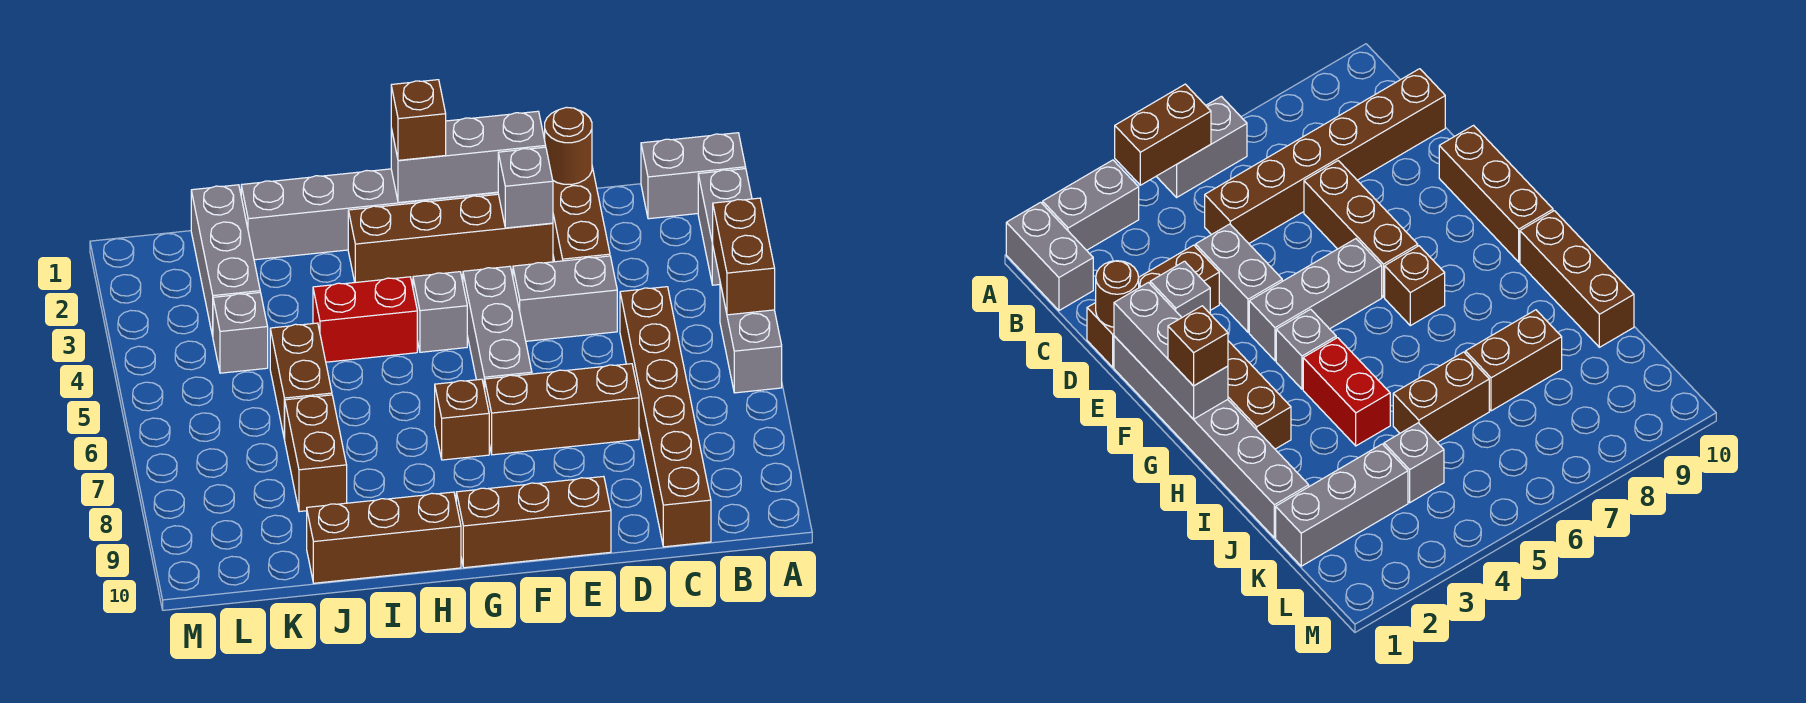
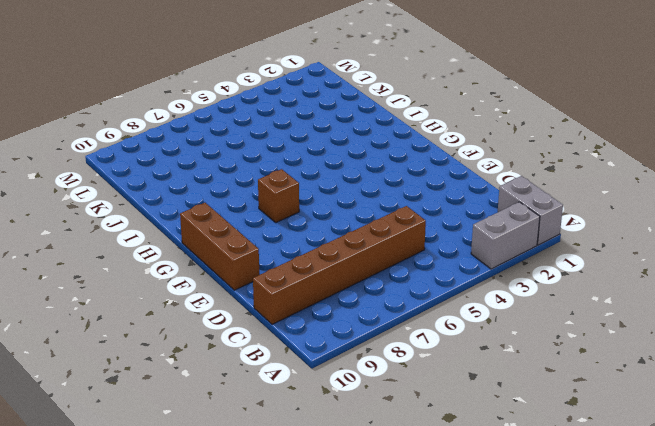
none -> grey 1x2 brick [720,283,782,393]
none -> brown 1x3 brick [553,167,610,262]
none -> grey 1x2 brick [513,256,617,341]

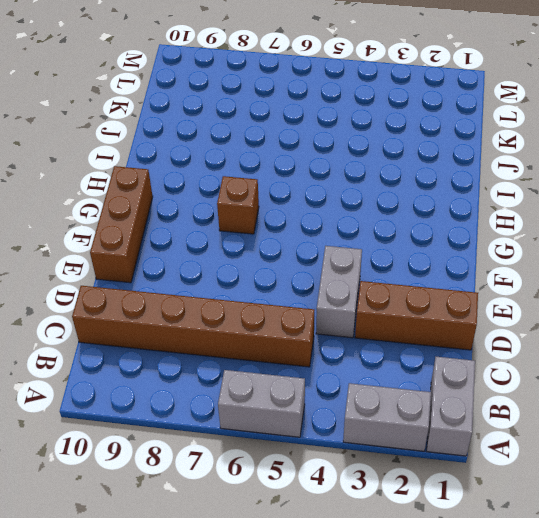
none -> brown 1x3 brick [485,364,639,455]
none -> grey 1x6 brick [241,169,498,260]
none -> brown 1x4 brick [348,194,553,282]

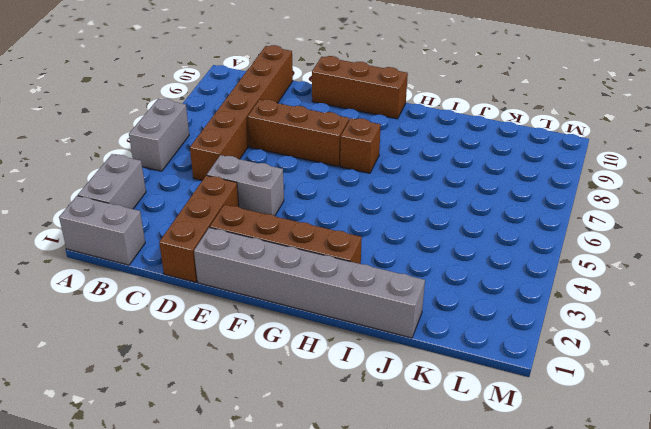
none -> grey 1x3 brick [463,266,532,390]
none -> grey 1x1 brick [413,272,467,352]
none -> red 1x2 brick [313,277,417,362]

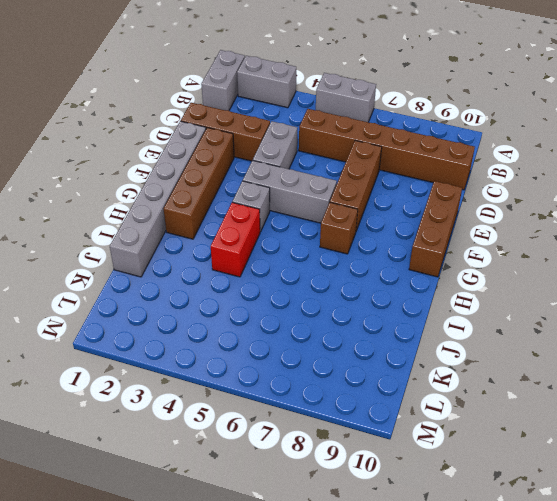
none -> brown 1x3 brick [307,492,461,583]
none -> brown 1x2 brick [270,323,332,440]
none -> brown 1x2 brick [285,395,347,512]

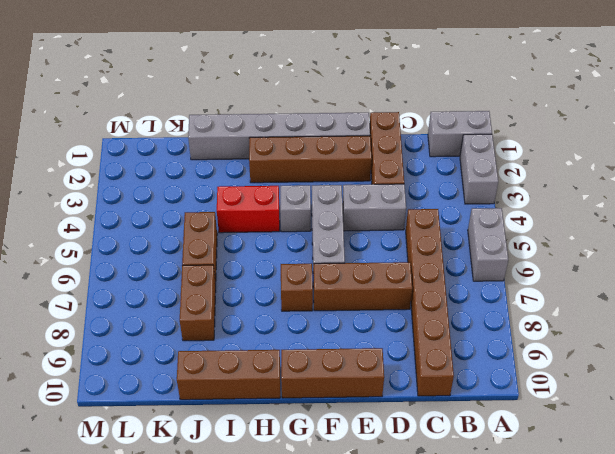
none -> grey 1x3 brick [191,185,260,336]
none -> grey 1x1 brick [213,292,268,373]
none -> brown 1x2 brick [712,198,775,315]

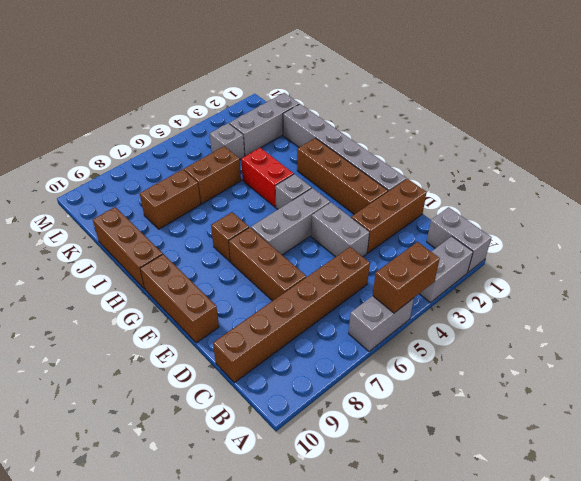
none -> brown 1x1 round brick [545,107,592,185]
none -> grey 1x3 brick [391,111,546,203]
none -> grey 1x1 brick [498,147,553,228]

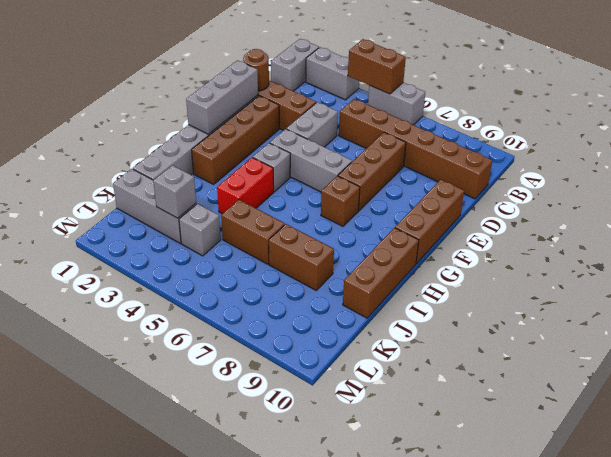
grey 1x1 brick [153,165,196,218] -> grey 1x1 brick moved to [498,147,553,228]
none -> brown 1x1 brick [391,80,446,160]

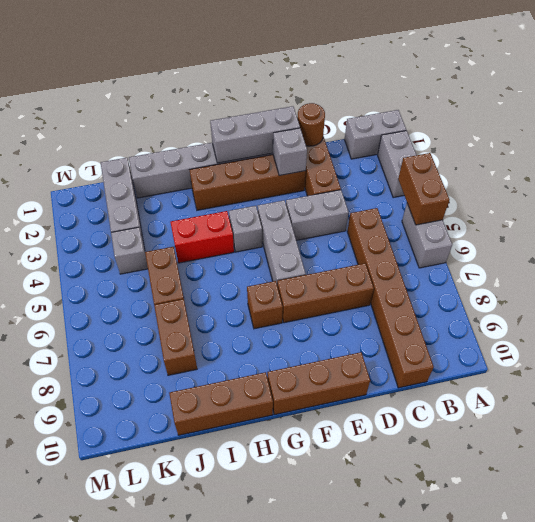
none -> brown 1x1 brick [391,80,446,160]

